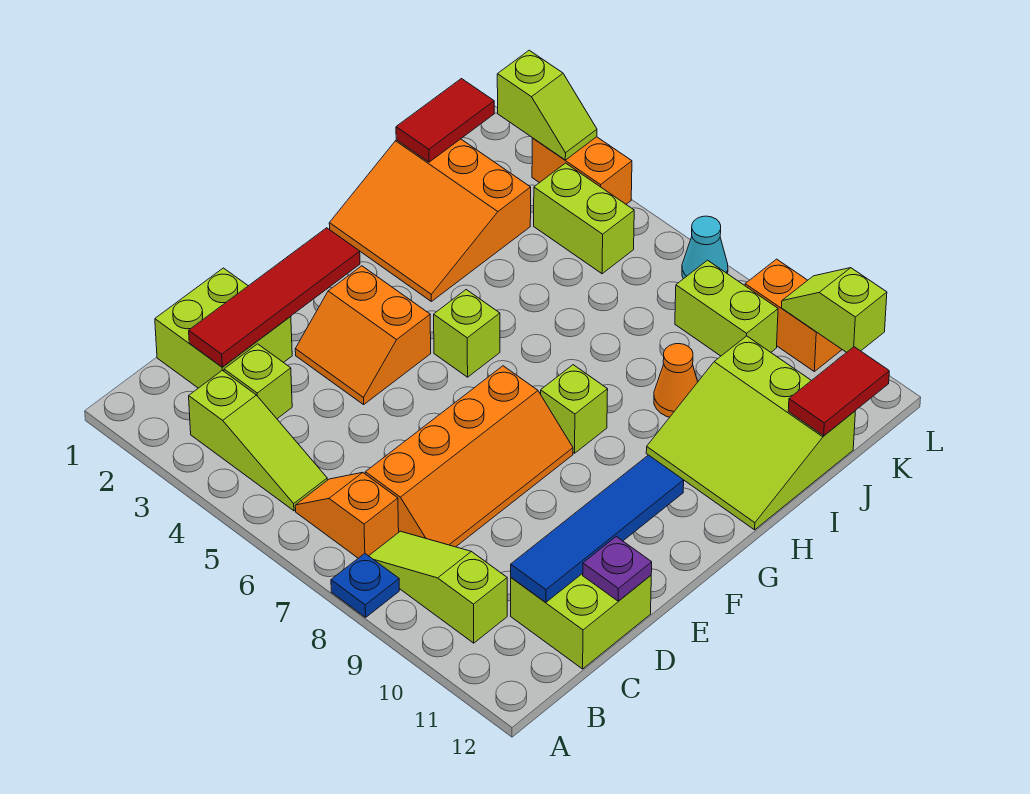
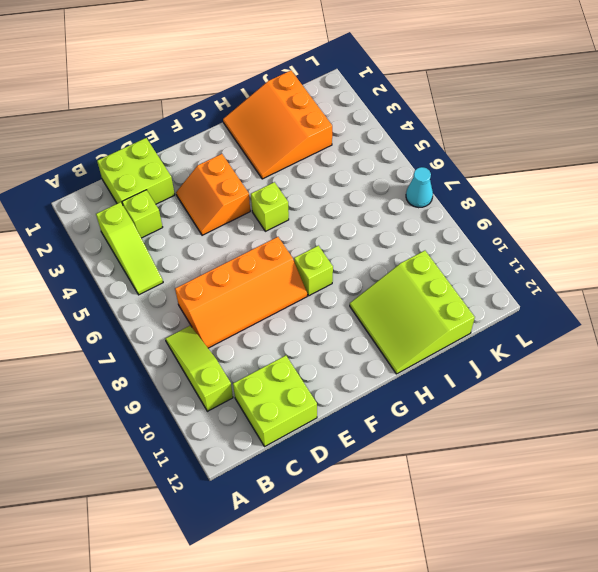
none -> blue 1x1 plate [331,554,399,617]
none -> orange 1x2 slope [295,473,399,558]
none -> orange 1x1 cone [654,344,698,417]

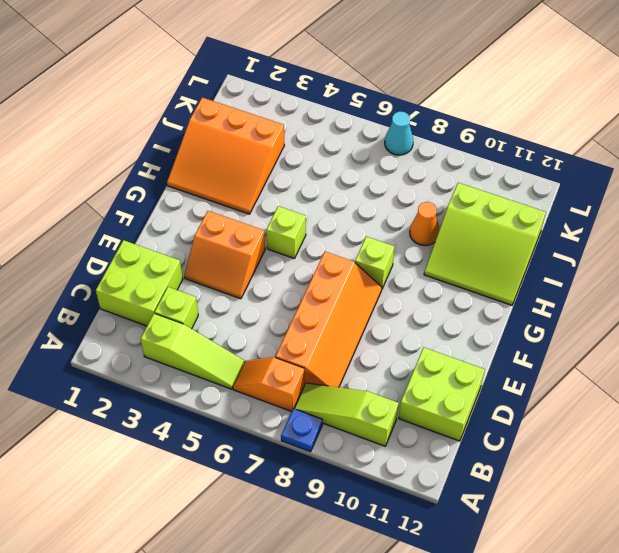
none -> lime 1x2 brick [534,163,634,274]
none -> lime 1x2 brick [675,260,778,356]
none -> orange 1x2 brick [532,137,632,204]

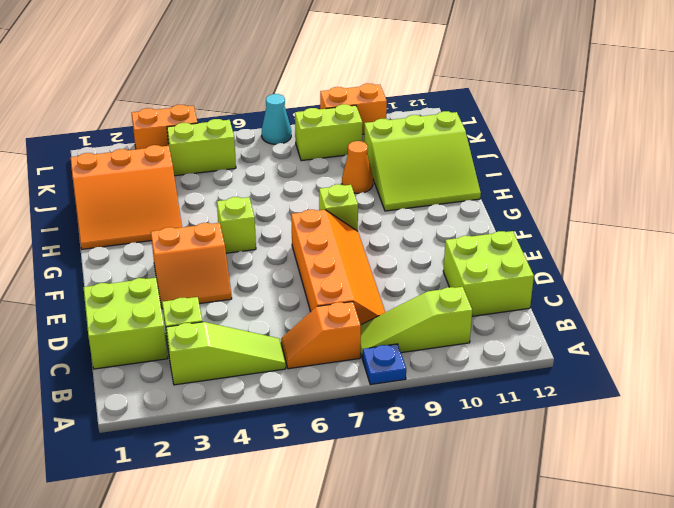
none -> red 1x4 tile [189,228,360,367]
none -> blue 1x4 tile [511,455,684,602]
none -> purple 1x1 plate [583,537,652,601]

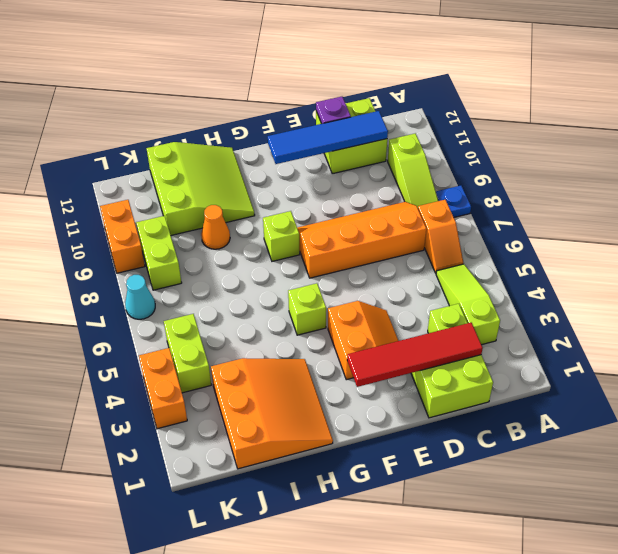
none -> red 1x2 tile [396,79,494,162]
none -> red 1x2 tile [788,347,889,436]
none -> lime 1x2 slope [497,50,597,160]

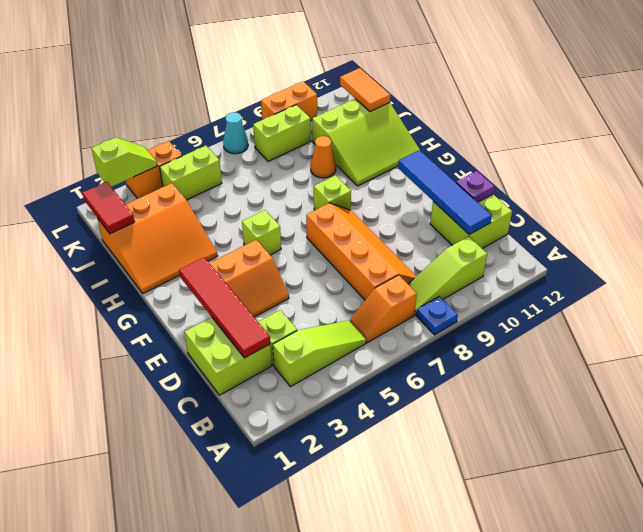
orange 1x2 tile [340,68,390,112] -> red 1x2 tile [788,347,889,436]
none -> lime 1x2 slope [782,268,887,353]

